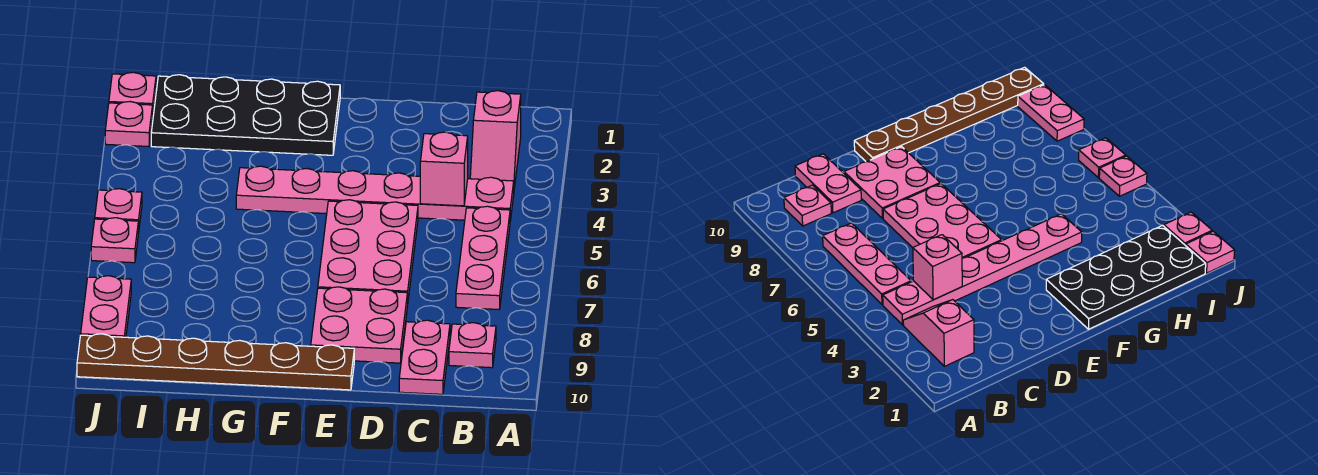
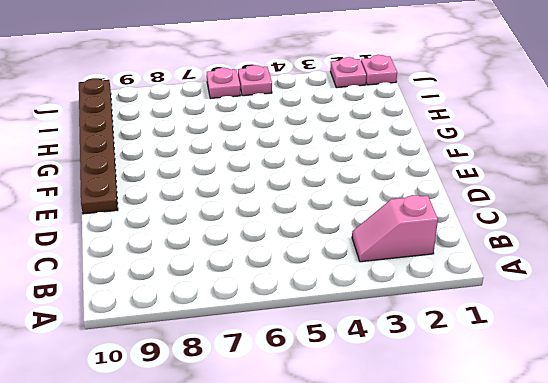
none -> pink 1x6 plate [236,166,514,221]
none -> pink 1x3 plate [456,206,510,309]
none -> pink 1x1 plate [449,323,496,368]

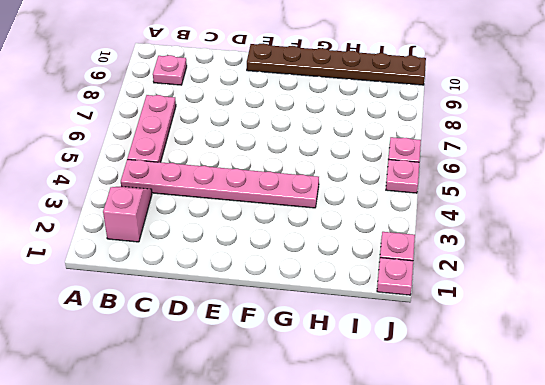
none -> pink 1x2 plate [399,320,450,394]
none -> pink 2x3 plate [318,200,418,298]
none -> pink 2x2 plate [311,287,408,363]

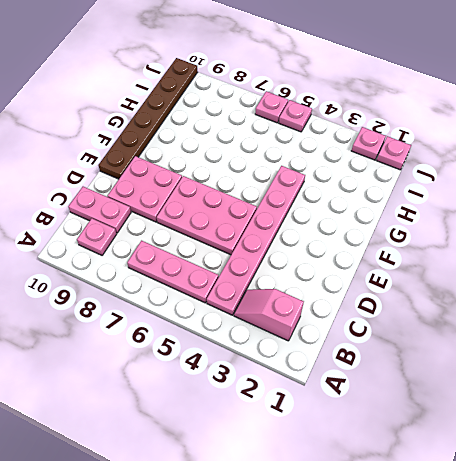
none -> black 2x4 plate [151,75,340,155]
none -> pink 1x2 plate [81,276,131,337]
none -> pink 1x1 brick [420,132,468,206]

